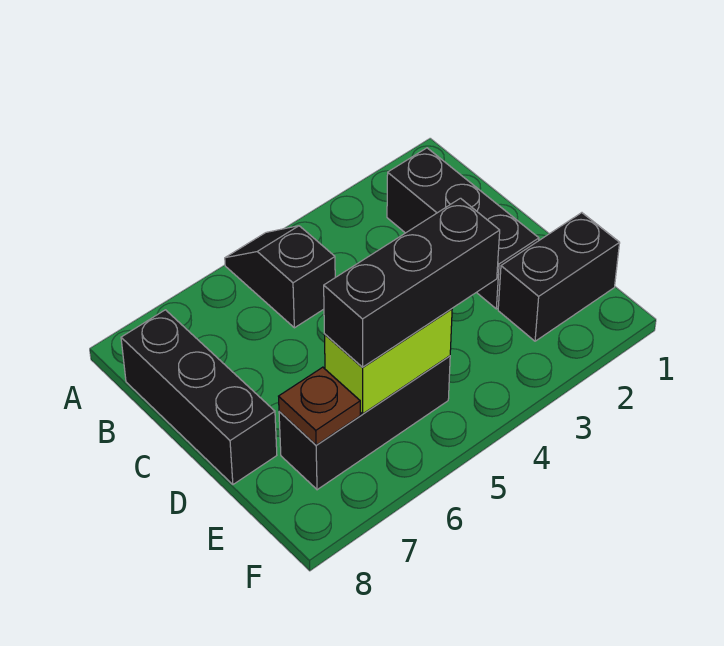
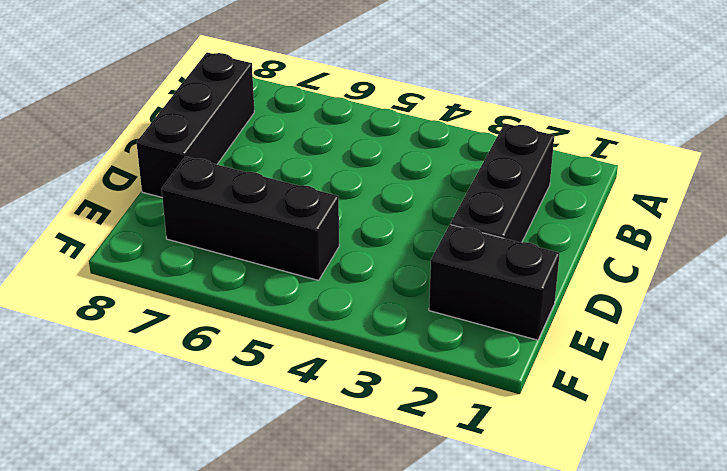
none -> black 1x2 slope [225,226,335,328]
none -> lime 1x2 brick [324,309,452,414]

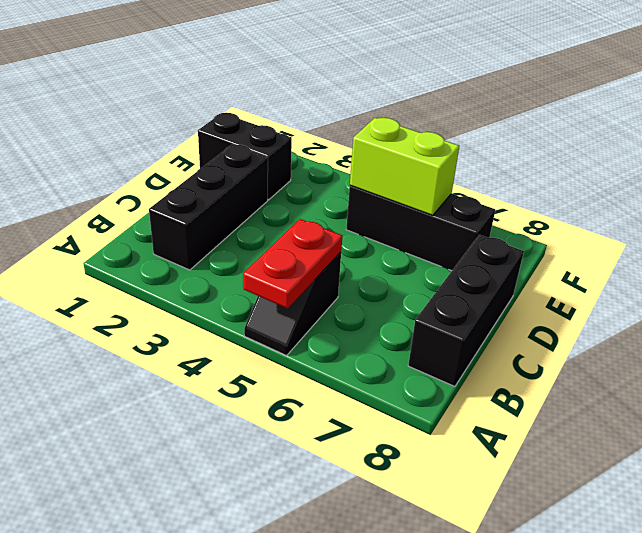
red 1x2 plate [243,219,342,309] -> none
none -> brown 1x1 plate [279,367,360,445]
none -> black 1x3 brick [324,198,500,367]

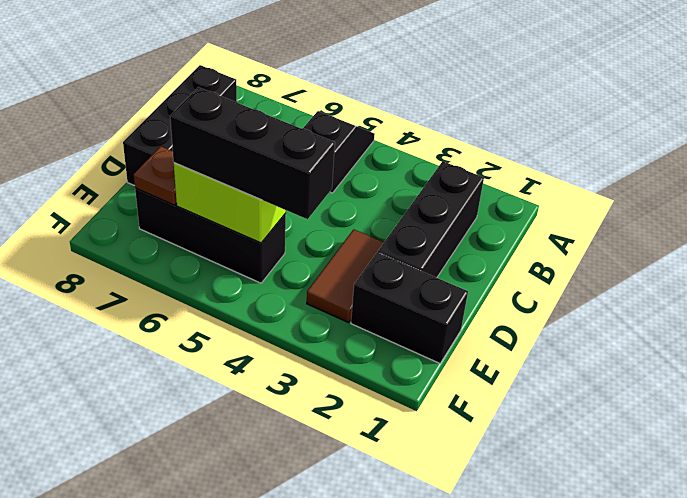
brown 1x2 tile [307,229,384,322] -> none

